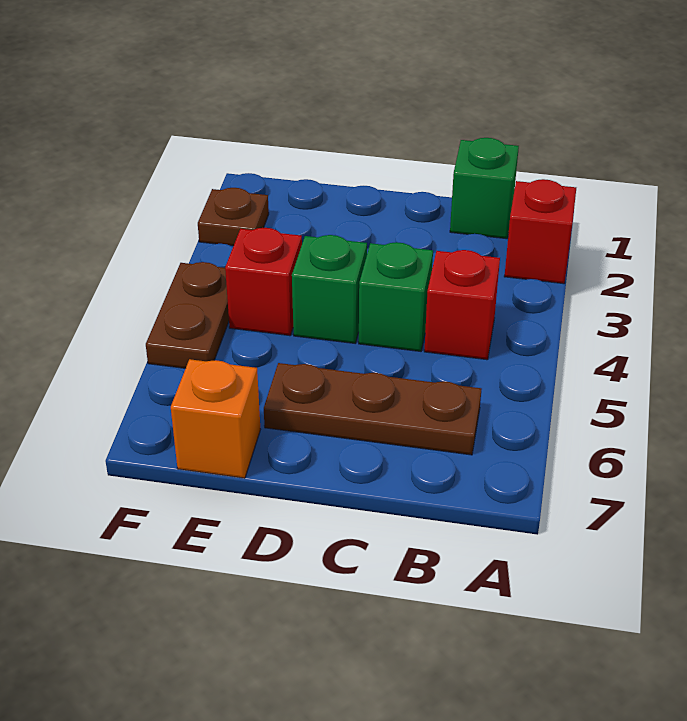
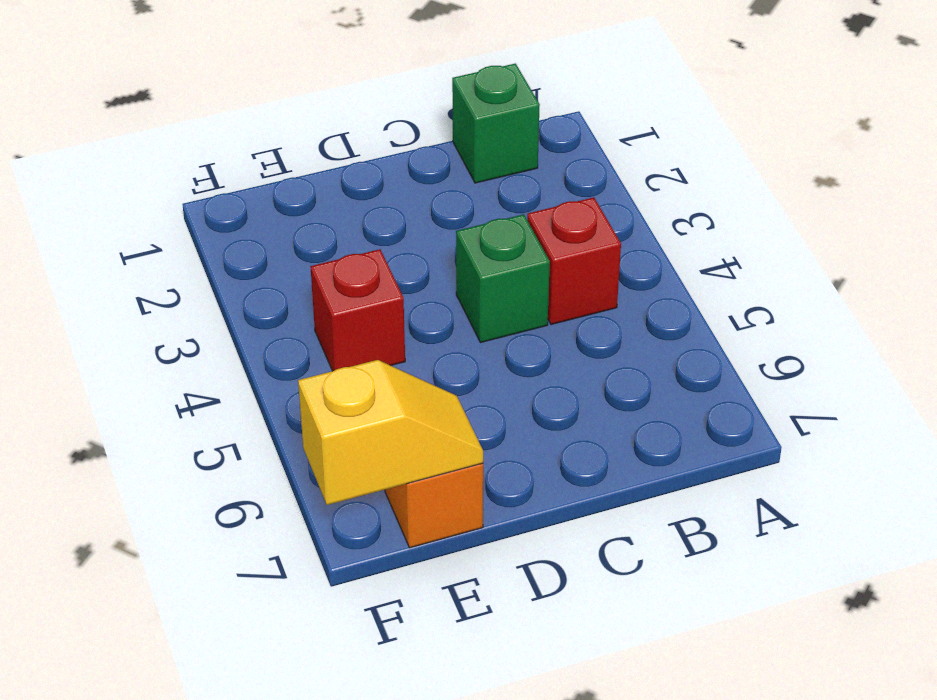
yellow 1x2 slope [298,360,483,505] -> none
none -> red 1x1 brick [504,179,576,284]
none -> brown 1x3 plate [264,363,481,455]

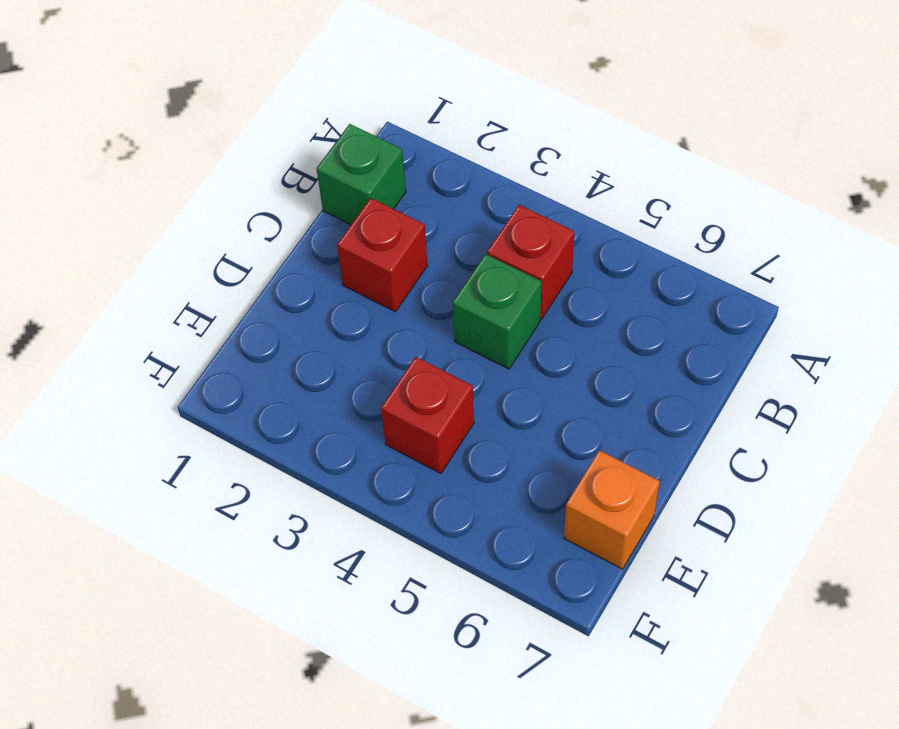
red 1x1 brick [337,198,428,312] -> red 1x1 brick moved to [504,179,576,284]
none -> brown 1x3 plate [264,363,481,455]
none -> green 1x1 brick [292,235,367,343]

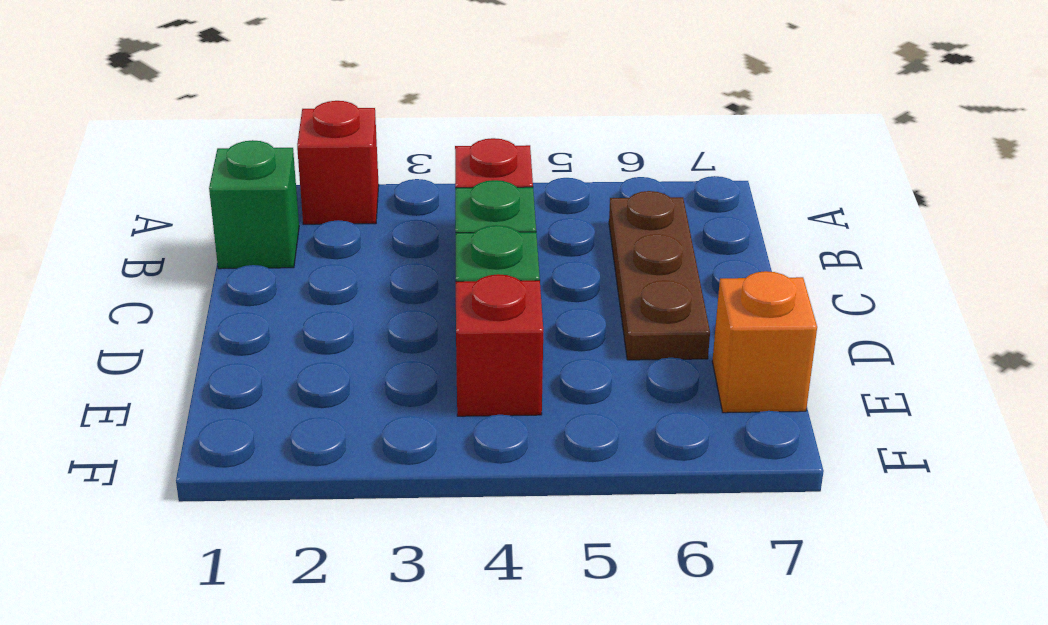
none -> brown 1x1 plate [198,188,269,246]
none -> brown 1x2 plate [146,262,229,368]

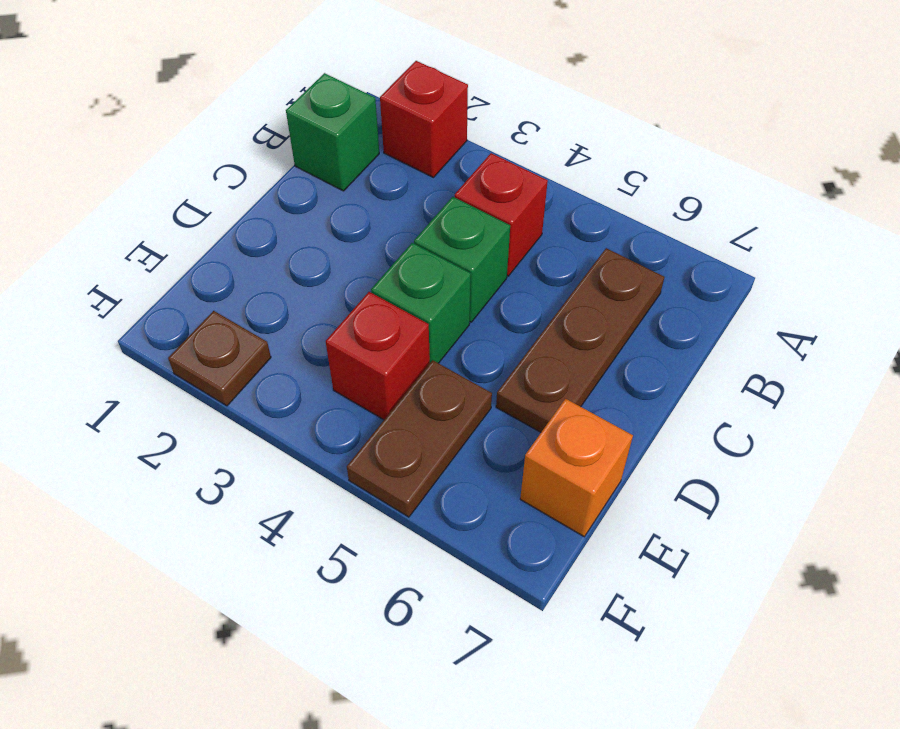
brown 1x2 plate [347,360,492,517] -> brown 1x2 plate turned to [146,262,229,368]

